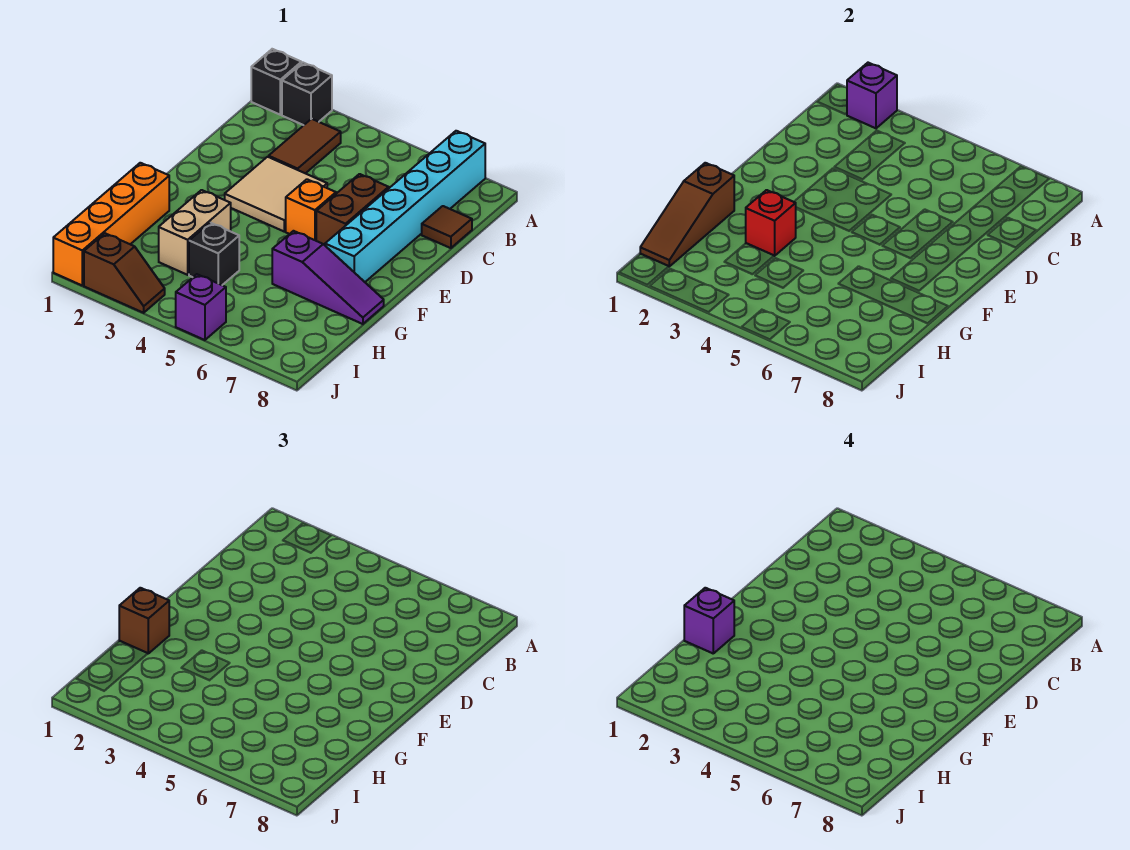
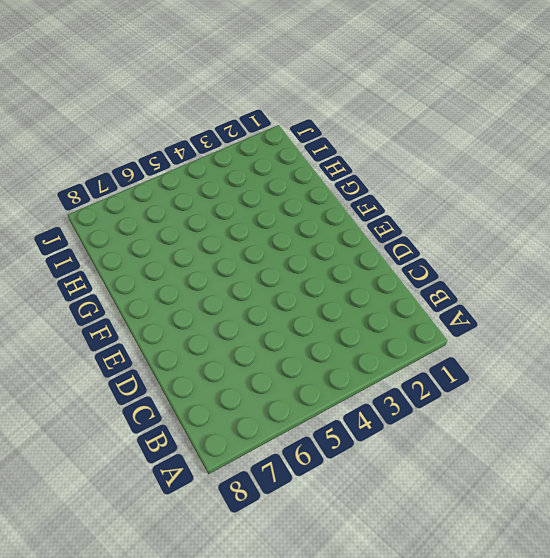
none -> black 1x1 brick [251,49,301,115]
none -> black 1x1 brick [282,63,332,125]
none -> cyan 1x6 brick [325,131,485,282]

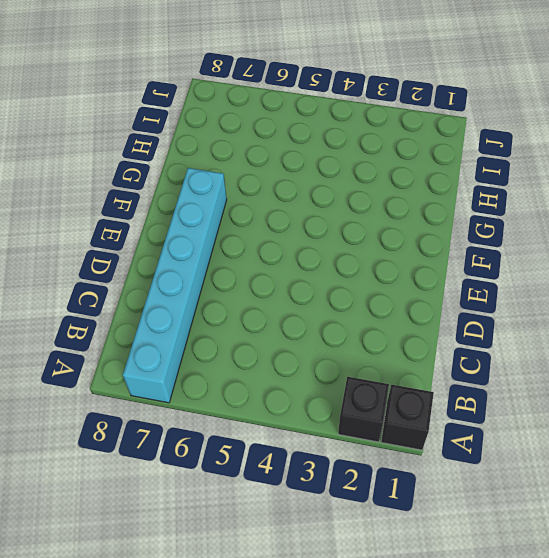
none -> brown 1x2 tile [269,119,341,173]
none -> brown 1x1 tile [422,206,472,248]
none -> tan 2x2 tile [225,157,327,231]

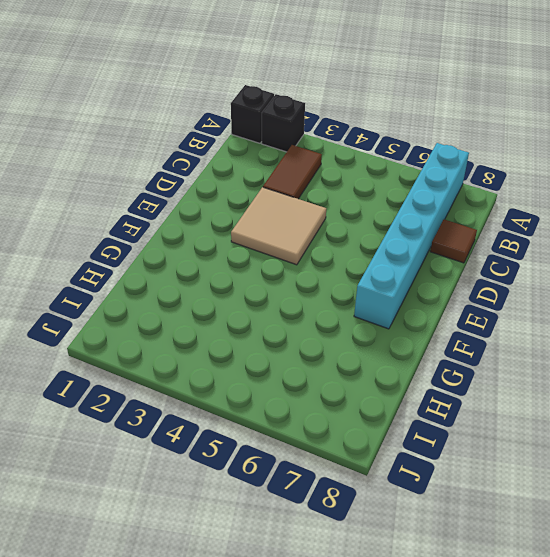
none -> brown 1x2 brick [316,174,389,245]
none -> orange 1x1 brick [286,179,336,241]
none -> orange 1x4 brick [53,163,169,285]

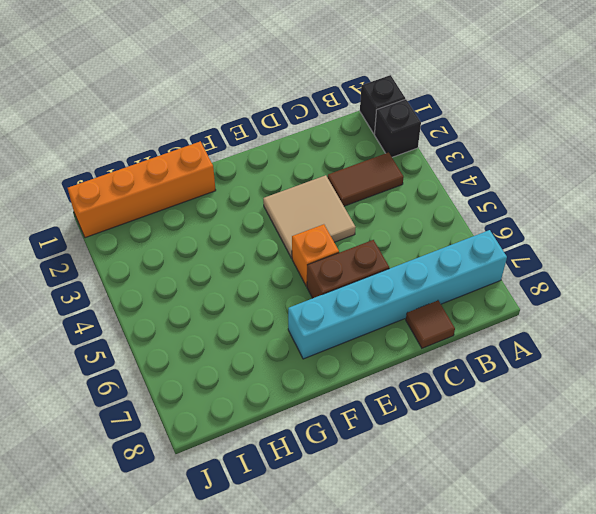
none -> tan 1x2 brick [159,190,231,275]
none -> purple 1x3 slope [272,231,384,324]
none -> black 1x1 brick [189,223,239,285]

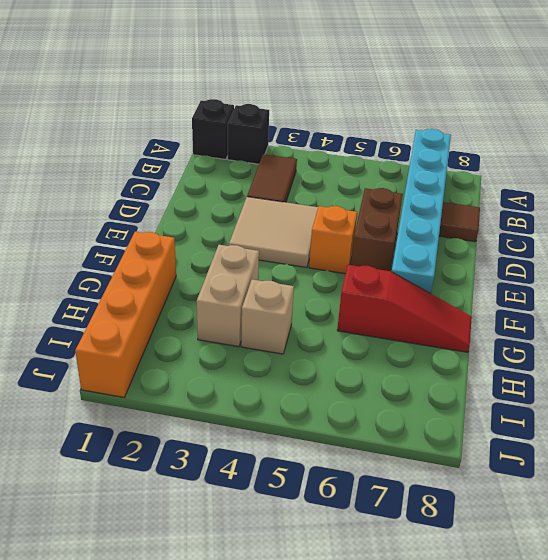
red 1x3 slope [337,265,472,352] -> purple 1x3 slope [272,231,384,324]
tan 1x1 brick [241,280,294,354] -> black 1x1 brick [189,223,239,285]
none -> brown 1x2 slope [84,233,165,313]
none -> purple 1x1 brick [176,274,226,340]
none -> purple 1x1 brick [847,63,897,128]

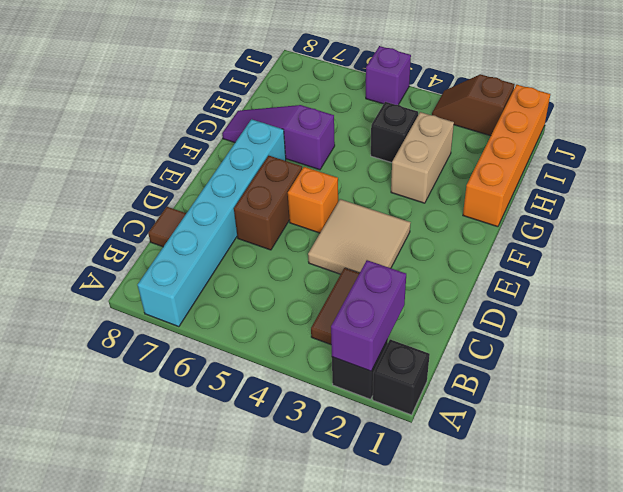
purple 1x2 brick [331,260,406,371] -> purple 1x1 brick [847,63,897,128]
none -> brown 1x3 slope [640,163,734,266]
none -> red 1x1 brick [746,190,796,256]
none -> brown 1x1 brick [119,588,169,653]

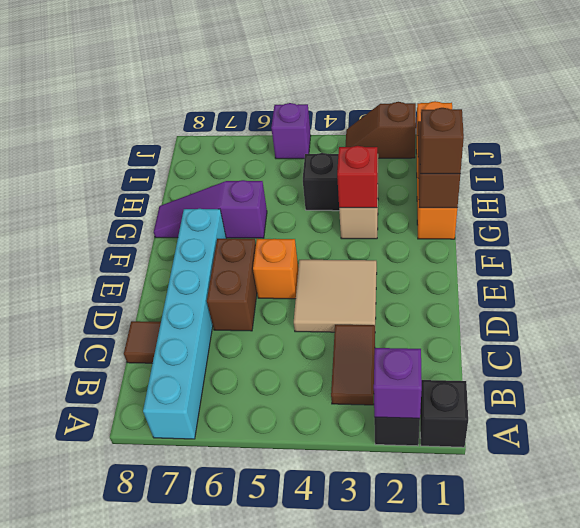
none -> purple 1x1 brick [684,588,734,653]

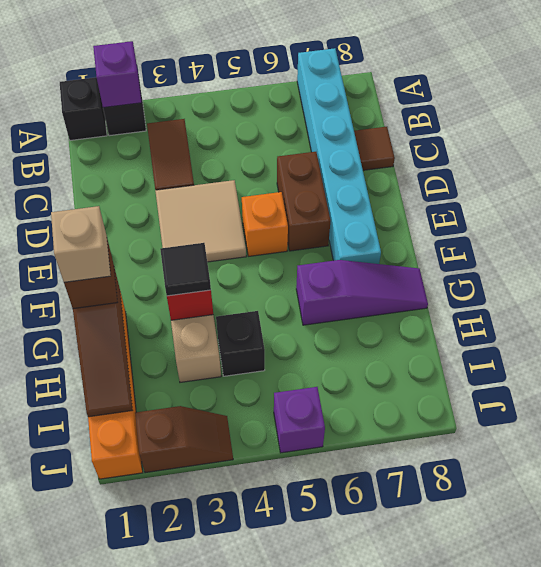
tan 1x1 brick [51,206,111,282] -> purple 1x1 brick [684,588,734,653]
black 1x1 tile [160,243,211,296] -> none

